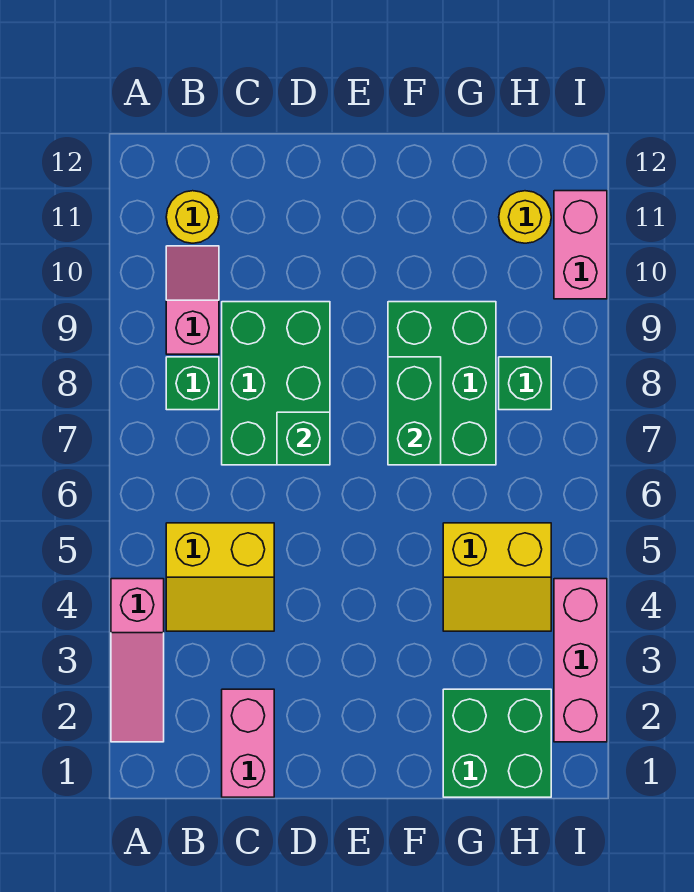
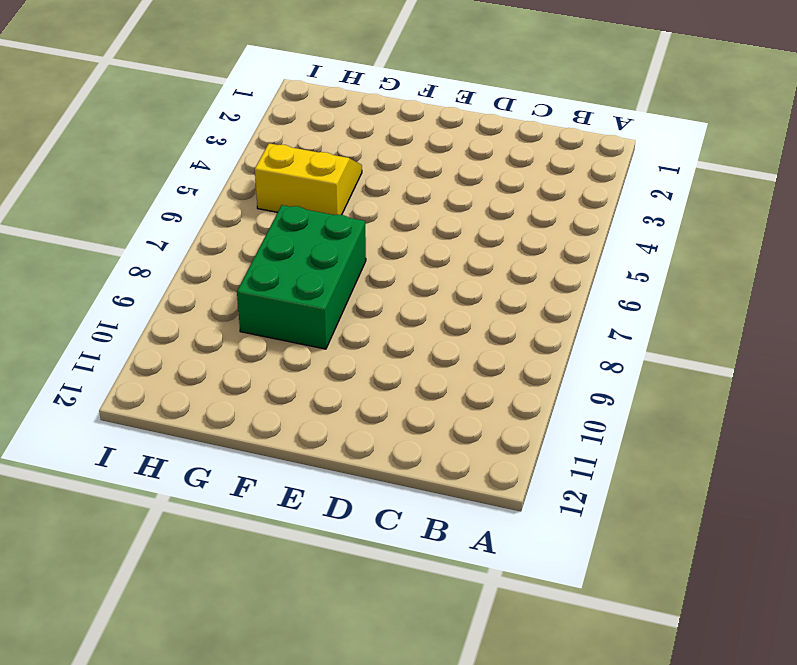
none -> pink 1x3 slope [111,579,164,742]
none -> yellow 2x2 slope [166,523,274,631]
none -> green 1x1 brick [166,357,219,410]

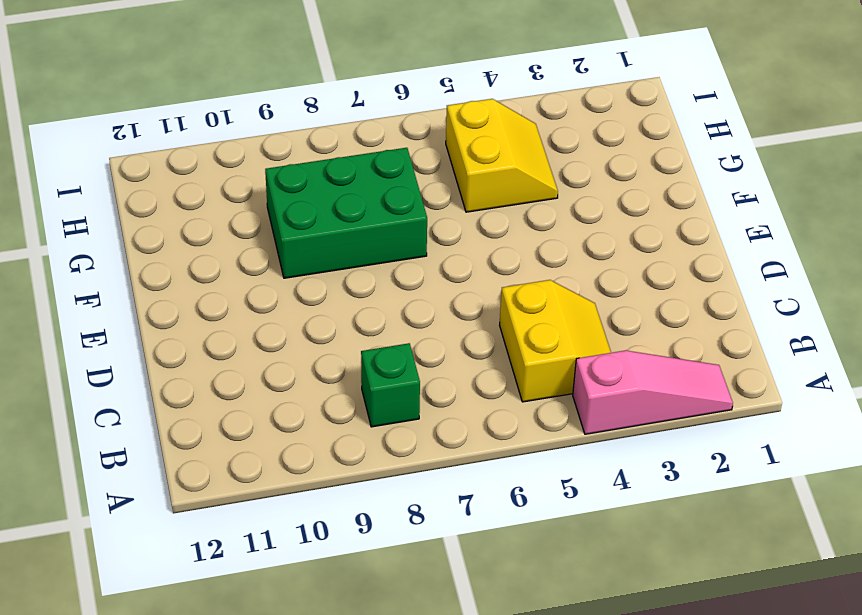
none -> pink 1x2 slope [166,246,219,354]
none -> yellow 1x1 round brick [166,191,219,243]
none -> pink 1x2 brick [222,689,274,797]

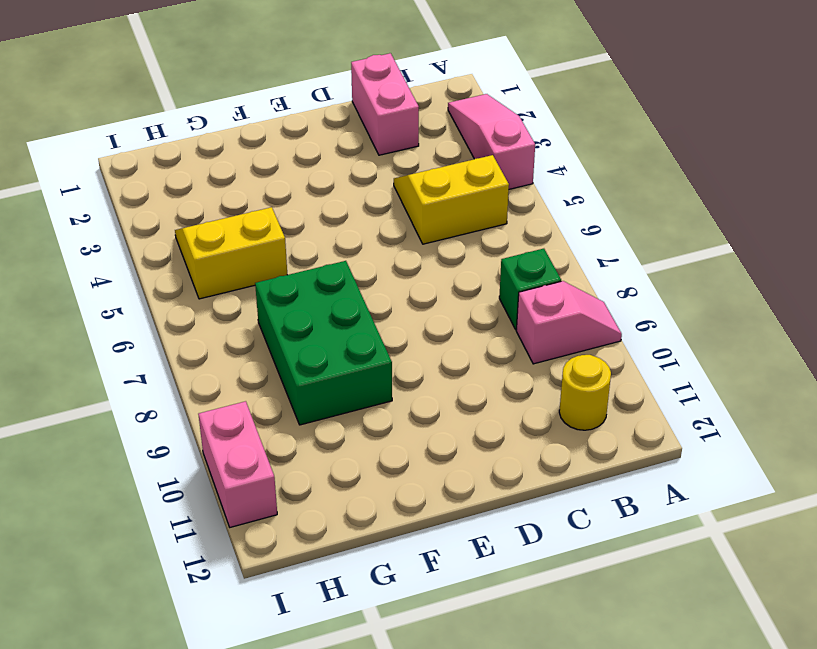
pink 1x2 slope [516,281,622,364] -> pink 1x2 slope turned to [166,246,219,354]
none -> green 2x3 brick [222,302,330,465]
none -> green 2x2 brick [443,689,551,797]
none -> green 1x1 brick [499,357,551,410]

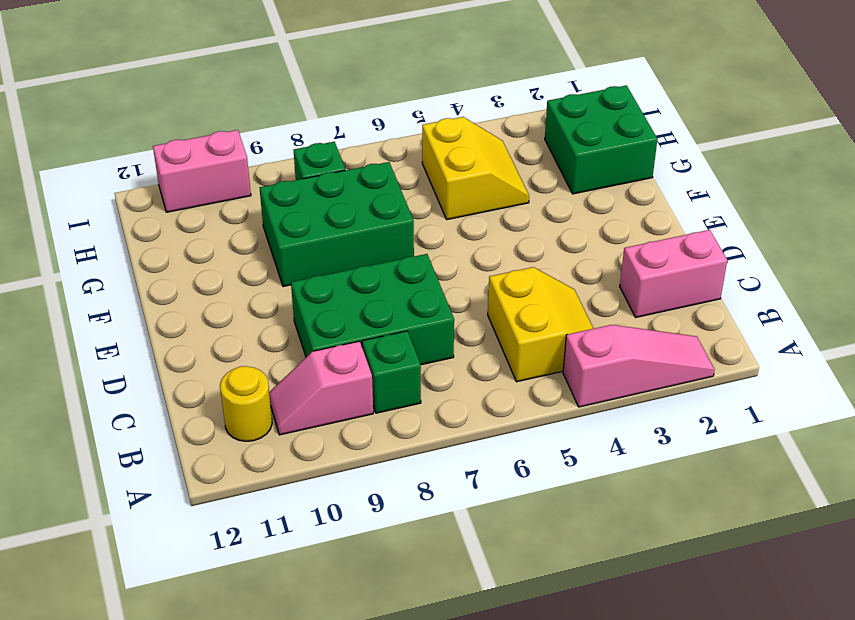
none -> yellow 1x1 round brick [499,191,551,243]
none -> pink 1x3 brick [554,579,607,742]
none -> green 1x1 brick [277,412,330,465]

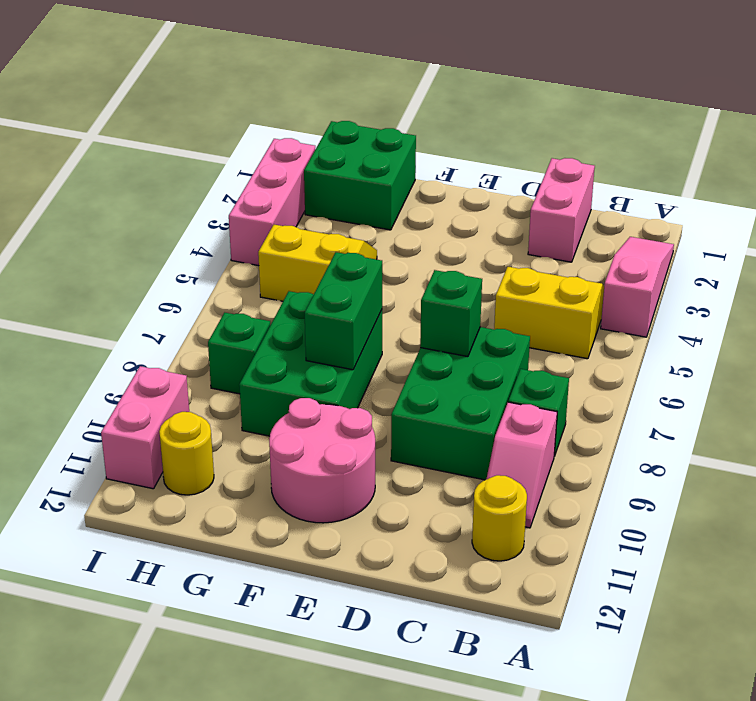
pink 2x2 round brick [269,398,375,523] -> none

